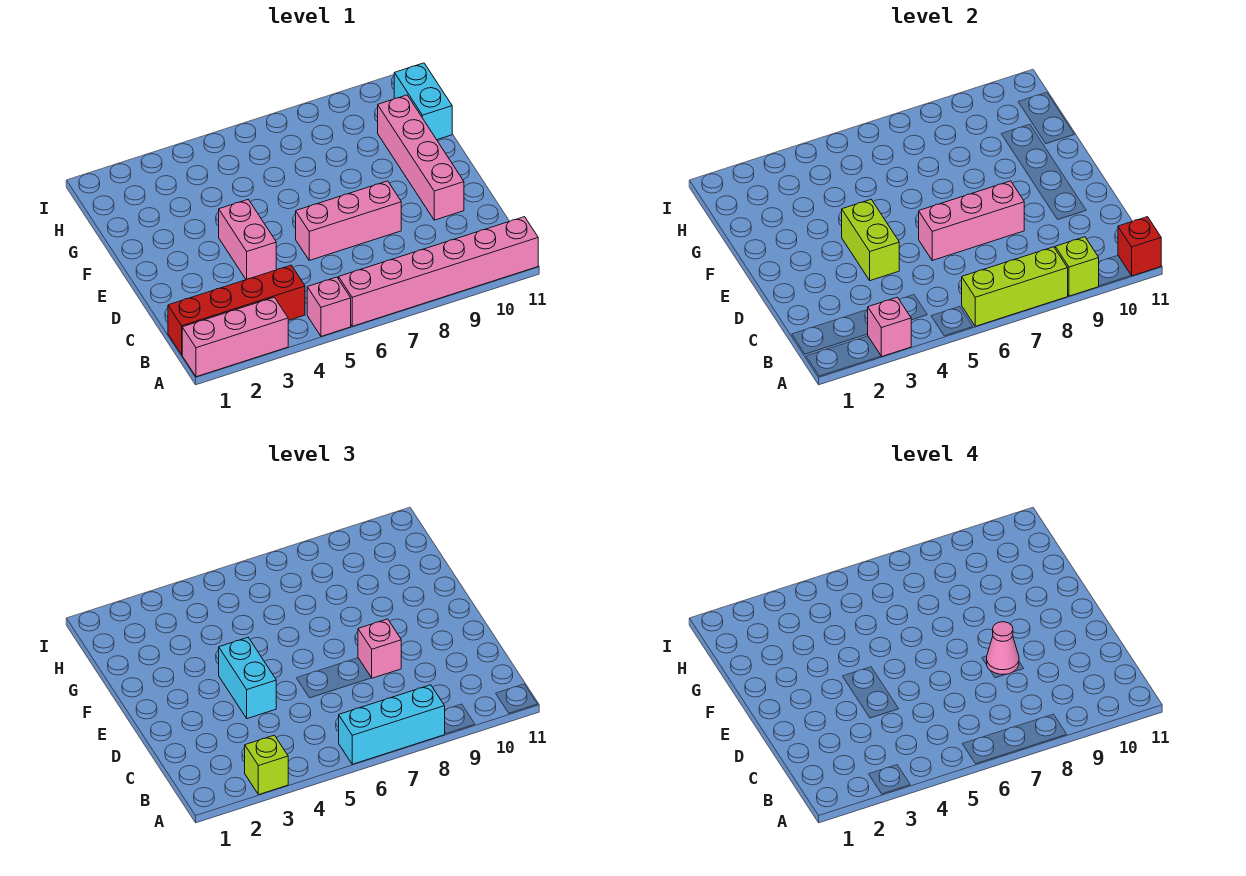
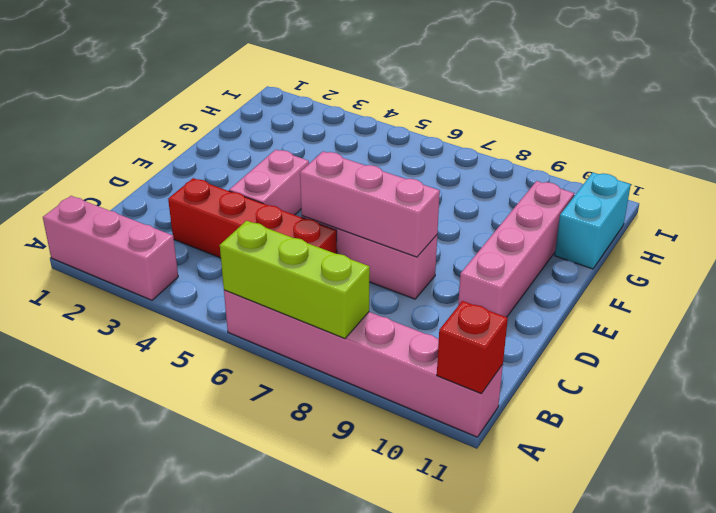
red 1x4 brick [168,178,337,258] -> red 1x4 brick moved to [168,265,305,355]
none -> pink 1x1 brick [307,277,351,336]
none -> pink 1x1 brick [868,297,911,357]
none -> lime 1x1 brick [1055,237,1099,296]

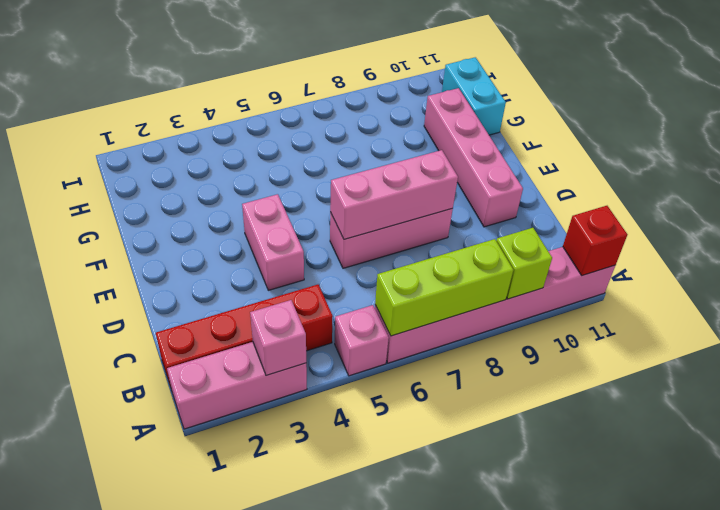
none -> lime 1x2 brick [842,200,899,281]
none -> lime 1x1 brick [245,735,288,795]
none -> cyan 1x3 brick [339,685,445,764]

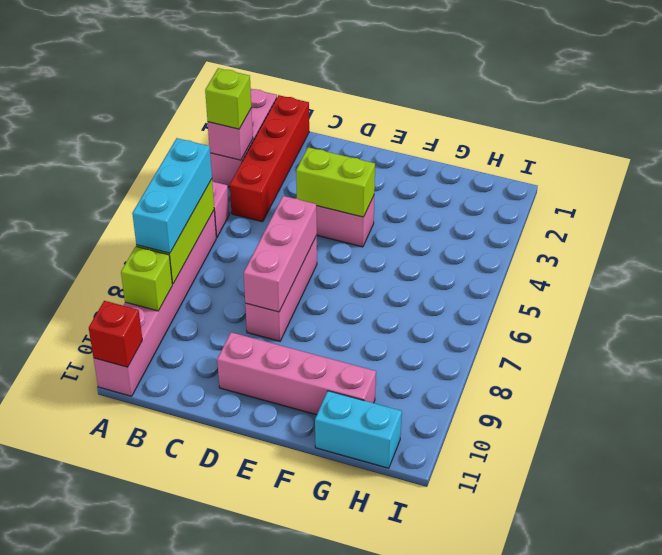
none -> cyan 1x2 brick [219,638,276,719]
none -> pink 1x1 brick [358,619,401,678]
none -> pink 1x1 cone [987,622,1019,674]

